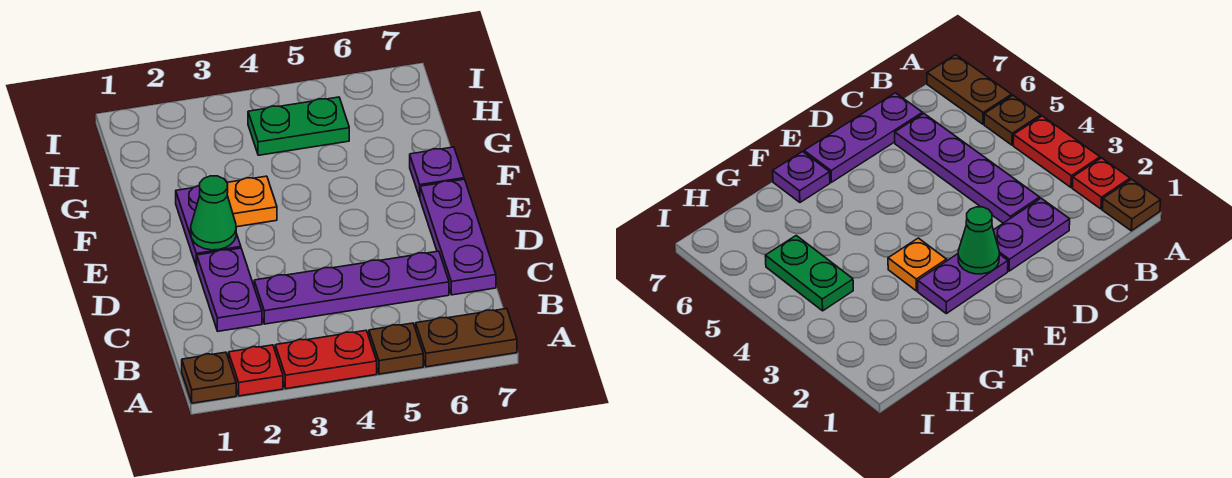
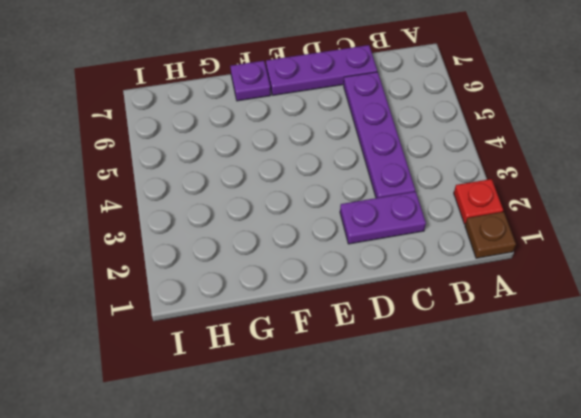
none -> red 1x2 plate [275,331,377,389]
none -> brown 1x1 plate [369,323,423,374]
none -> brown 1x2 plate [416,309,517,367]

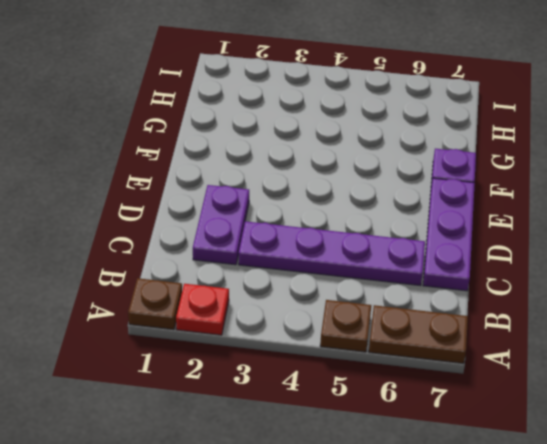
none -> red 1x2 plate [275,331,377,389]
none -> purple 1x2 plate [176,185,241,267]
none -> orange 1x1 plate [227,176,277,227]

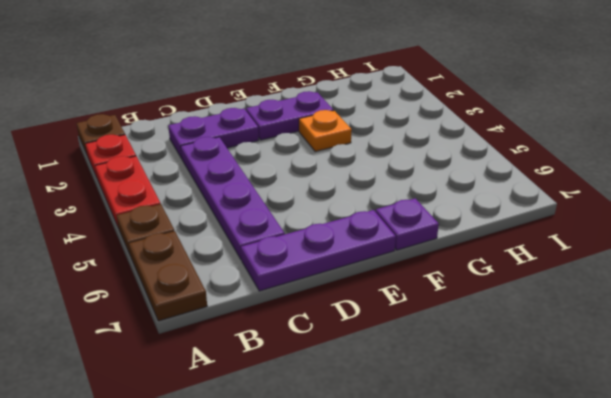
none -> green 1x2 plate [248,97,349,155]
none -> green 1x1 cone [191,176,236,250]

